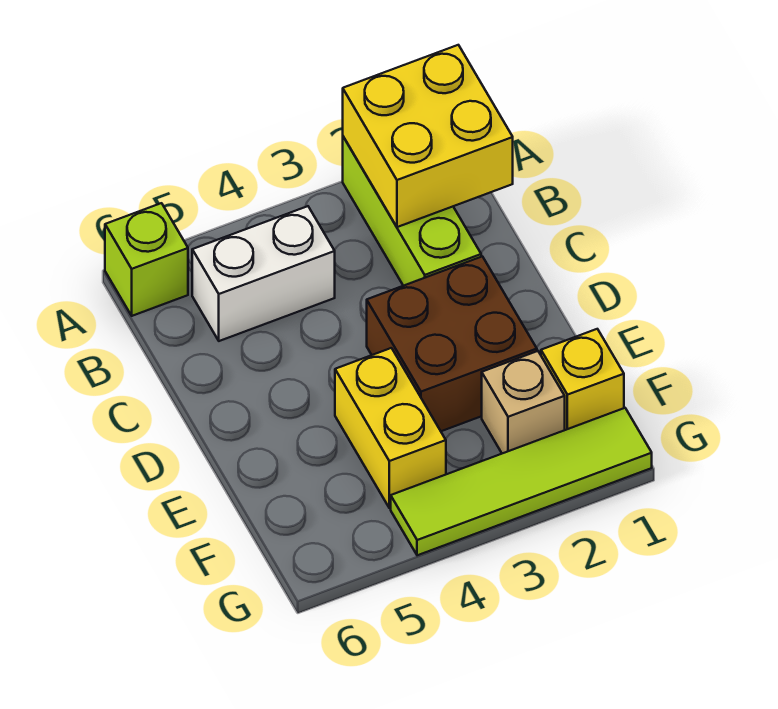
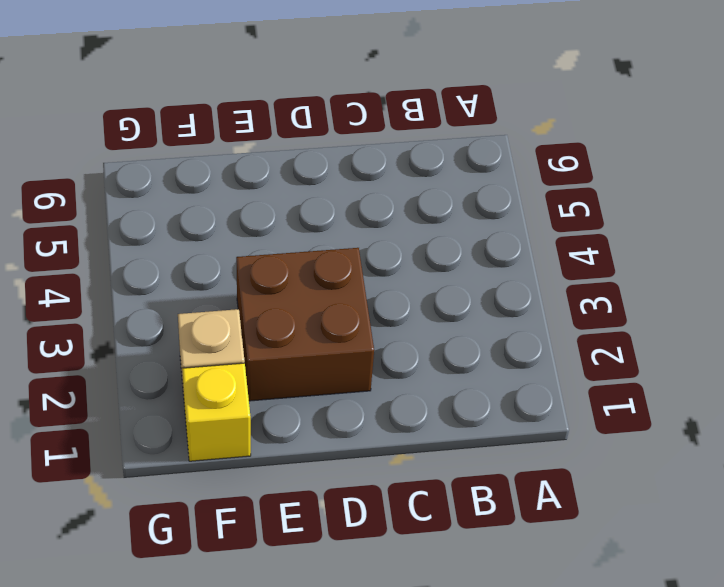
none -> lime 1x3 brick [343,137,481,286]
none -> lime 1x1 brick [105,203,188,316]

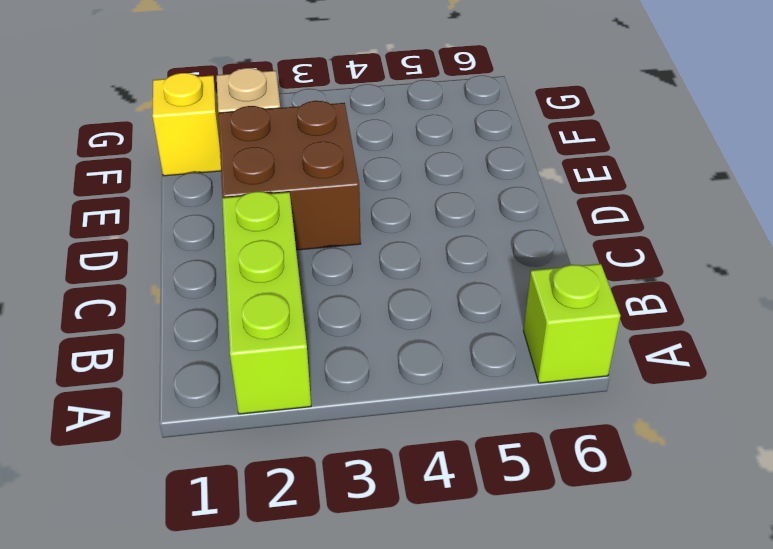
none -> white 1x2 brick [192,206,335,341]
none -> yellow 1x2 brick [335,348,446,508]

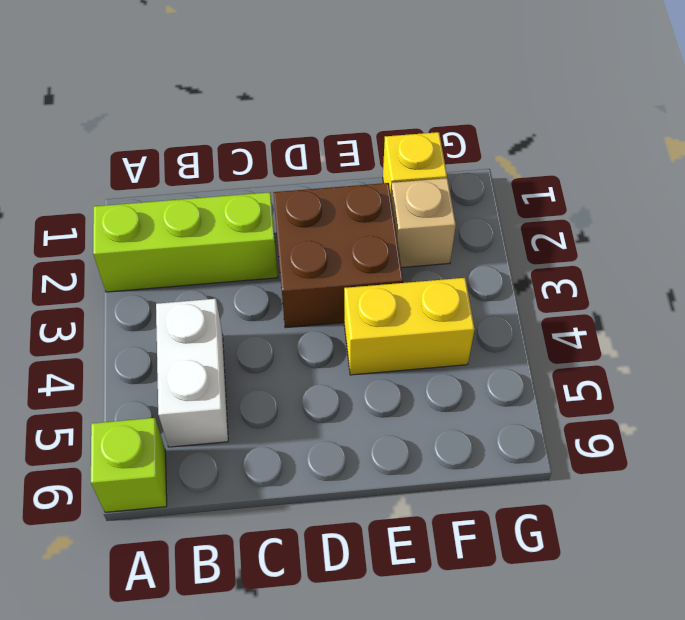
none -> lime 1x4 tile [391,408,652,555]
none -> yellow 2x2 brick [343,45,513,227]

